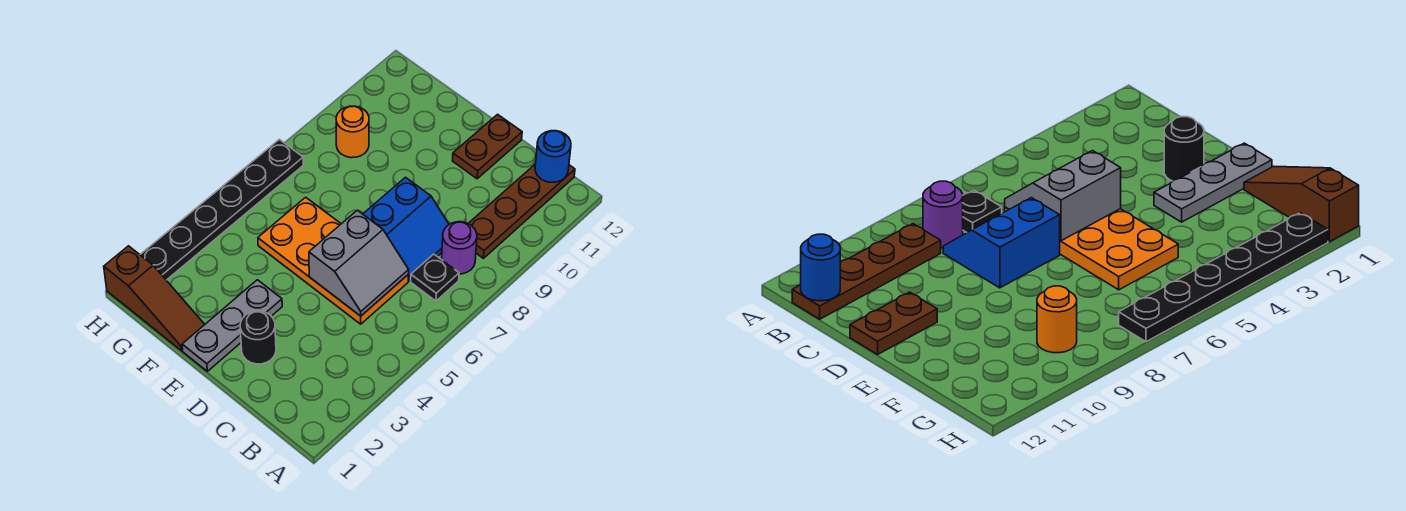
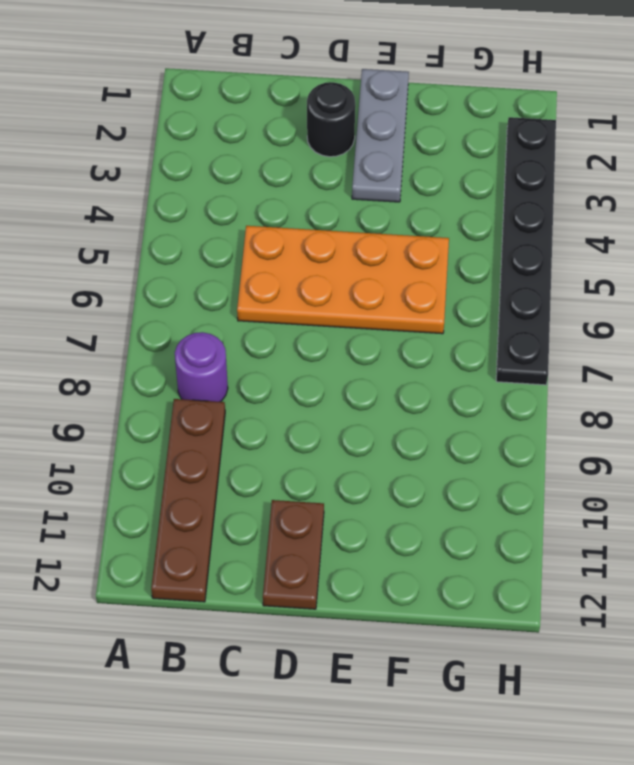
none -> black 1x1 plate [411,254,459,301]
none -> blue 2x2 slope [363,177,449,281]
none -> brown 1x3 slope [104,246,205,351]

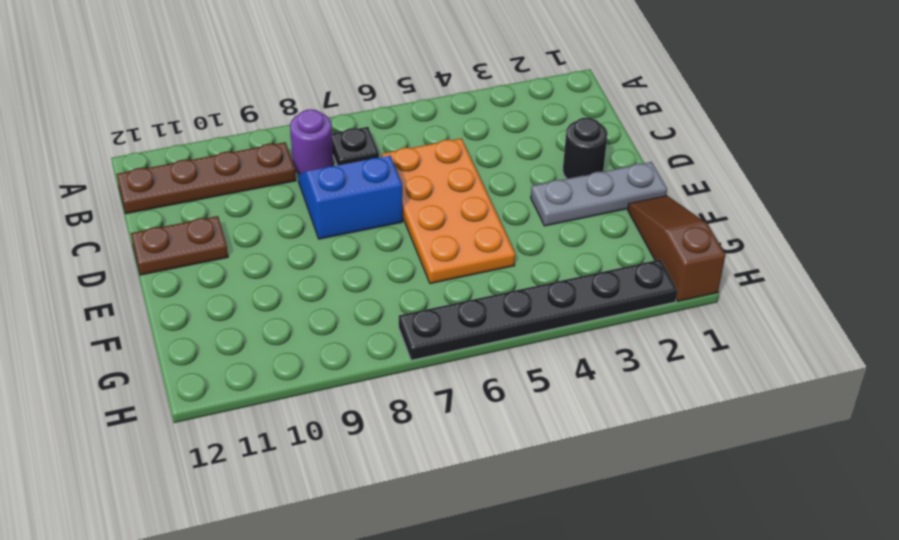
none -> orange 1x1 round brick [336,106,369,158]
none -> blue 1x1 round brick [535,131,571,182]
none -> grey 2x2 slope [309,210,409,316]

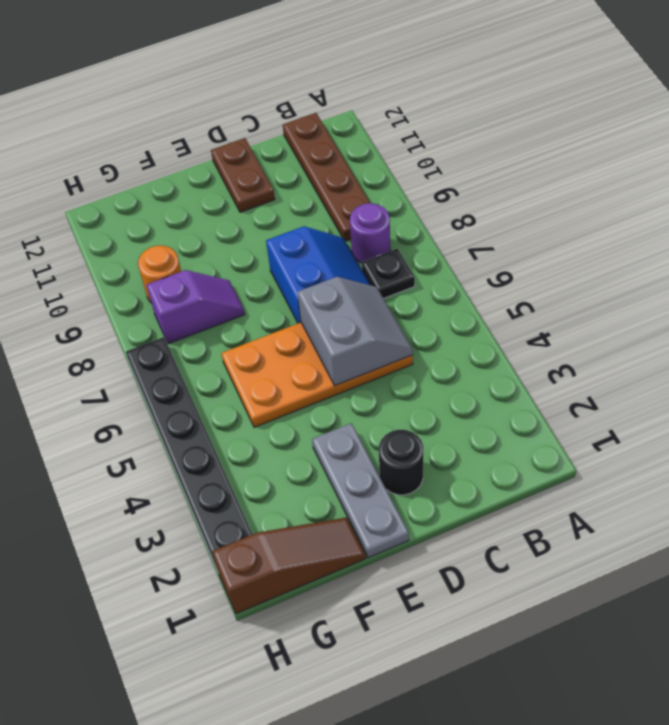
purple 1x2 slope [147,270,245,344] -> none
none -> blue 1x1 round brick [535,131,571,182]

